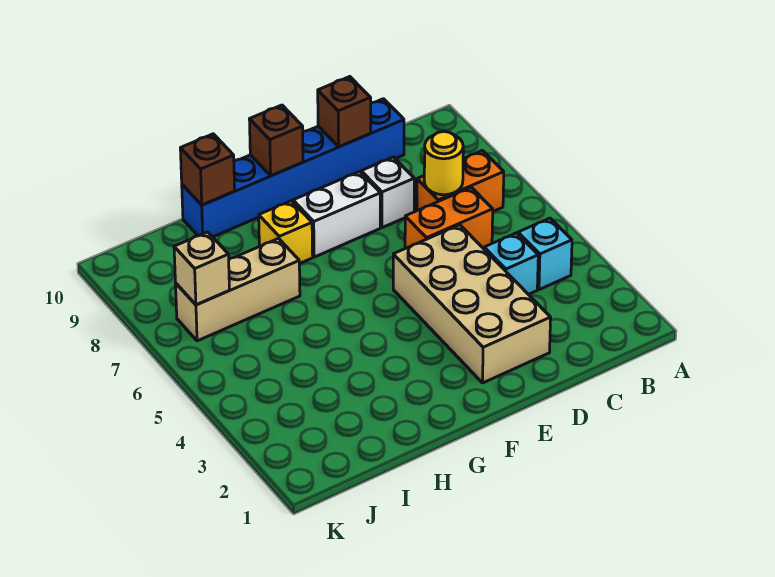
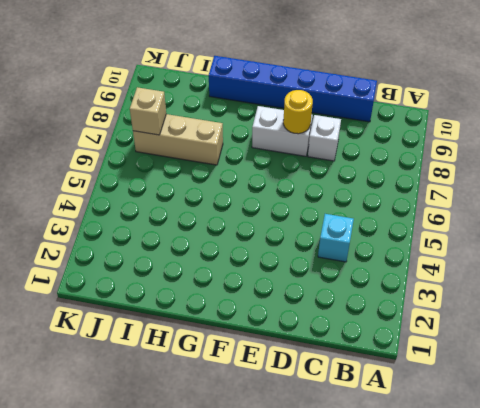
yellow 1x1 round brick [283,90,313,134] -> yellow 1x1 round brick moved to [424,131,463,195]
none -> cyan 1x1 brick [518,218,572,290]
none -> orange 1x2 brick [417,150,504,211]
none -> orange 1x2 brick [405,187,493,249]

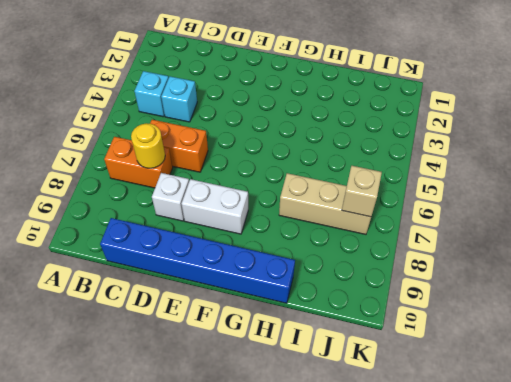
none -> tan 2x4 brick [393,225,551,383]
none -> yellow 1x1 brick [259,201,313,264]
none -> brown 1x1 brick [318,77,371,147]

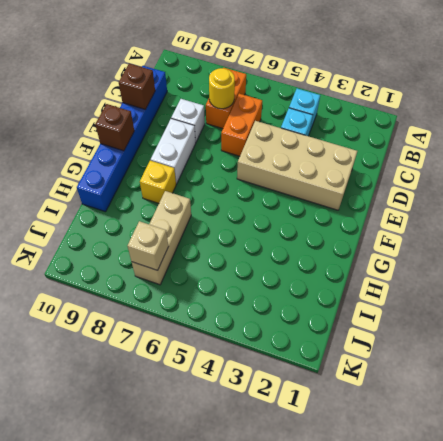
none -> brown 1x1 brick [180,134,235,205]

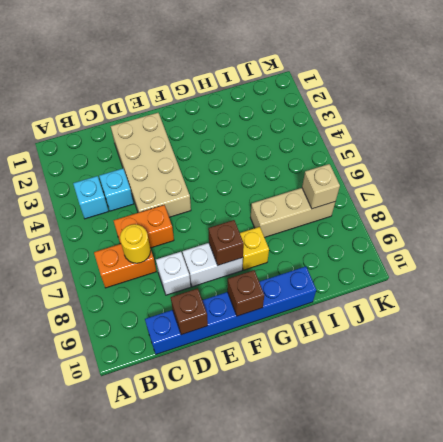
brown 1x1 brick [208,220,244,265] -> brown 1x1 brick moved to [180,134,235,205]

